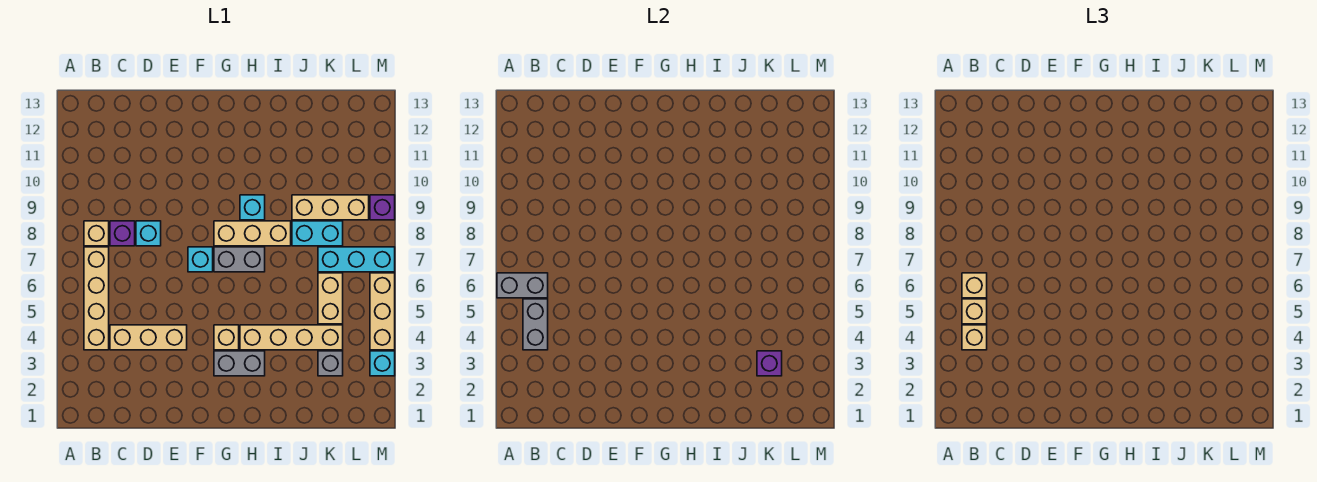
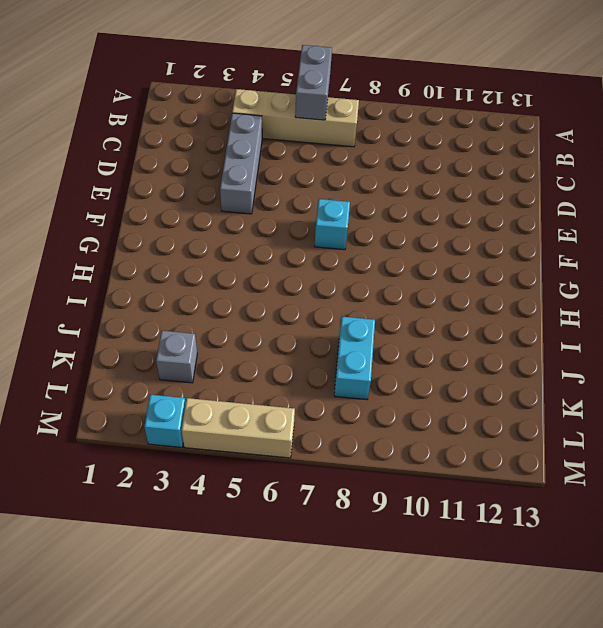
grey 1x3 brick [220,113,262,214] -> tan 1x3 brick [110,325,187,350]
none -> tan 1x1 brick [84,221,109,246]
none -> purple 1x1 brick [110,221,135,246]
none -> cyan 1x1 brick [136,221,161,246]

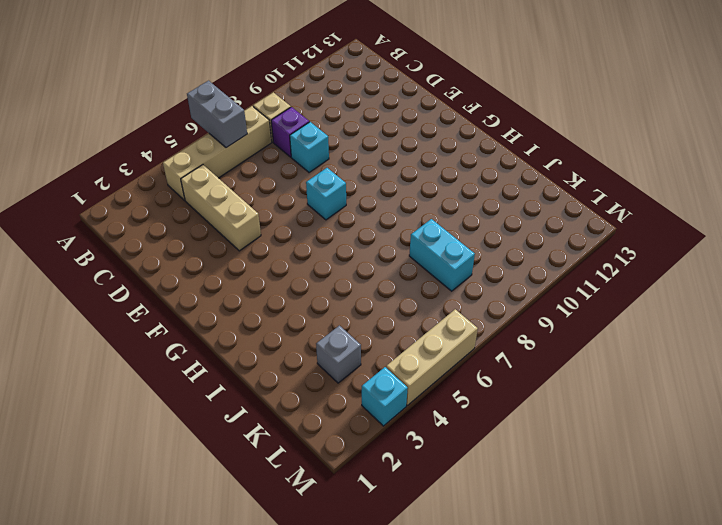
none -> grey 1x2 brick [214,351,265,376]
none -> tan 1x1 brick [214,325,239,350]
none -> grey 1x2 brick [214,247,265,272]

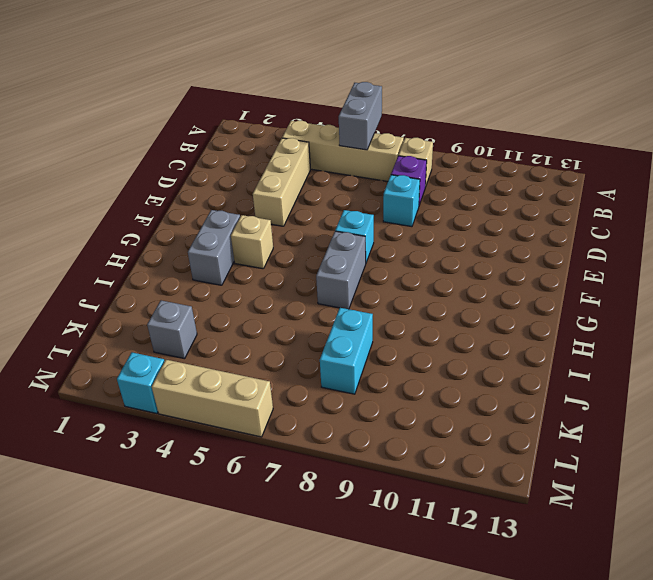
none -> tan 1x3 brick [214,221,291,246]
none -> tan 1x4 brick [240,325,343,350]
none -> cyan 1x1 brick [240,195,265,220]

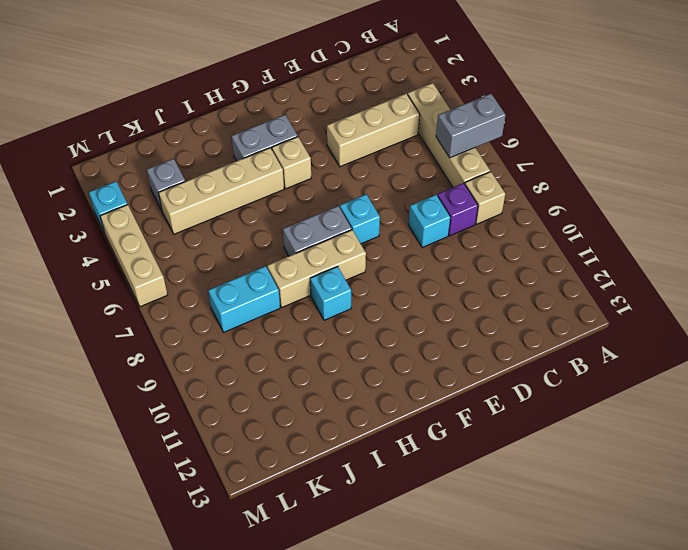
none -> tan 1x3 brick [292,195,369,220]
none -> tan 1x2 brick [318,273,343,324]
none -> cyan 1x3 brick [318,247,395,272]

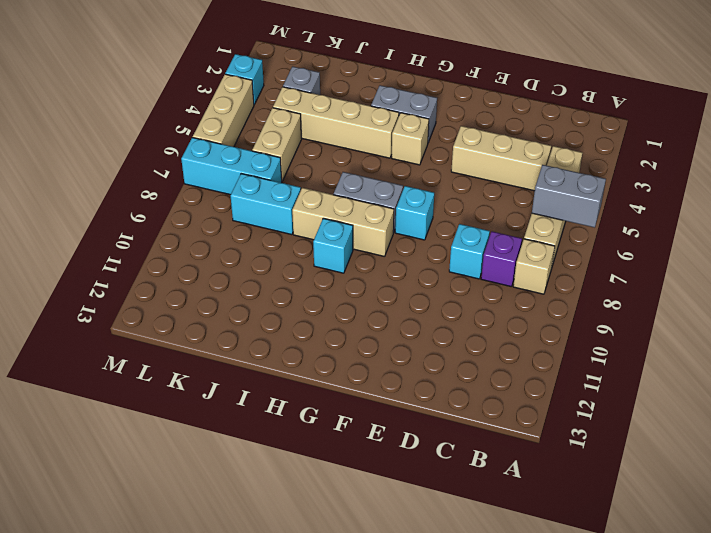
none -> tan 1x3 brick [292,195,369,220]
none -> purple 1x1 brick [370,195,395,220]
none -> grey 1x2 brick [523,299,548,350]

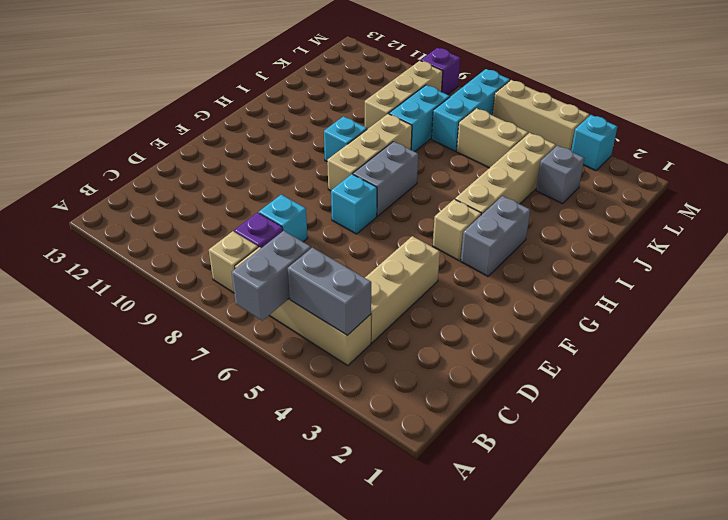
none -> purple 1x1 brick [757,351,782,376]
none -> tan 1x1 brick [962,325,987,350]
none -> tan 1x1 brick [962,299,987,324]

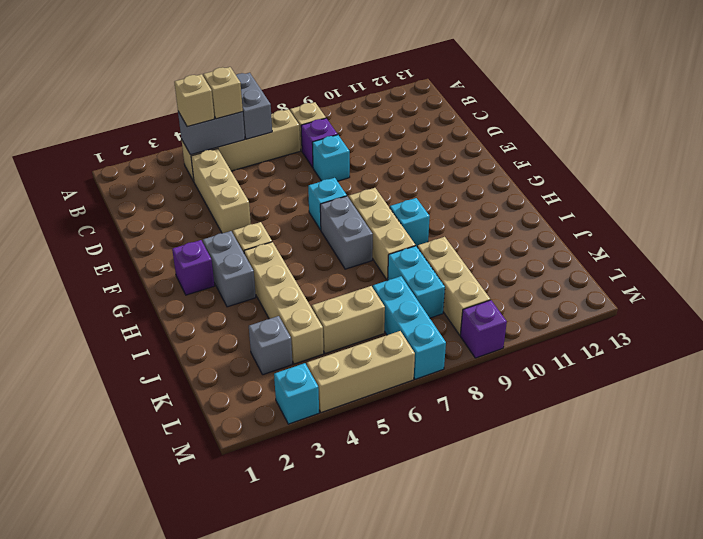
purple 1x1 brick [172,240,214,295] -> purple 1x1 brick moved to [757,351,782,376]
none -> tan 1x1 brick [962,273,987,298]

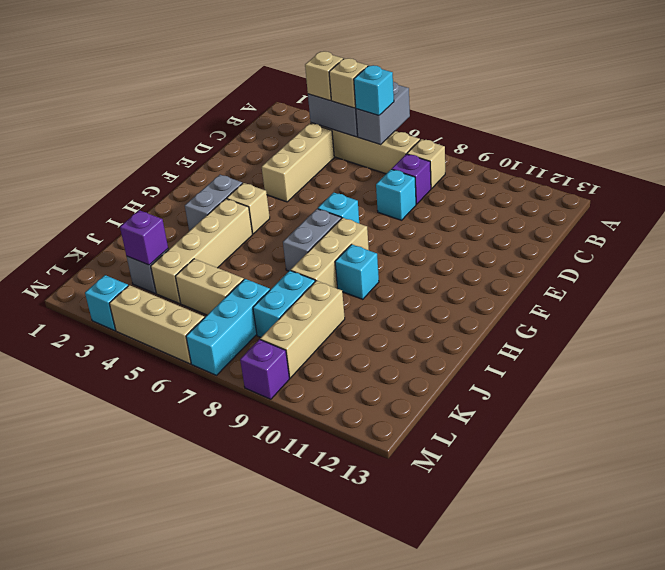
cyan 1x1 brick [354,65,394,115] -> tan 1x1 brick [962,273,987,298]

